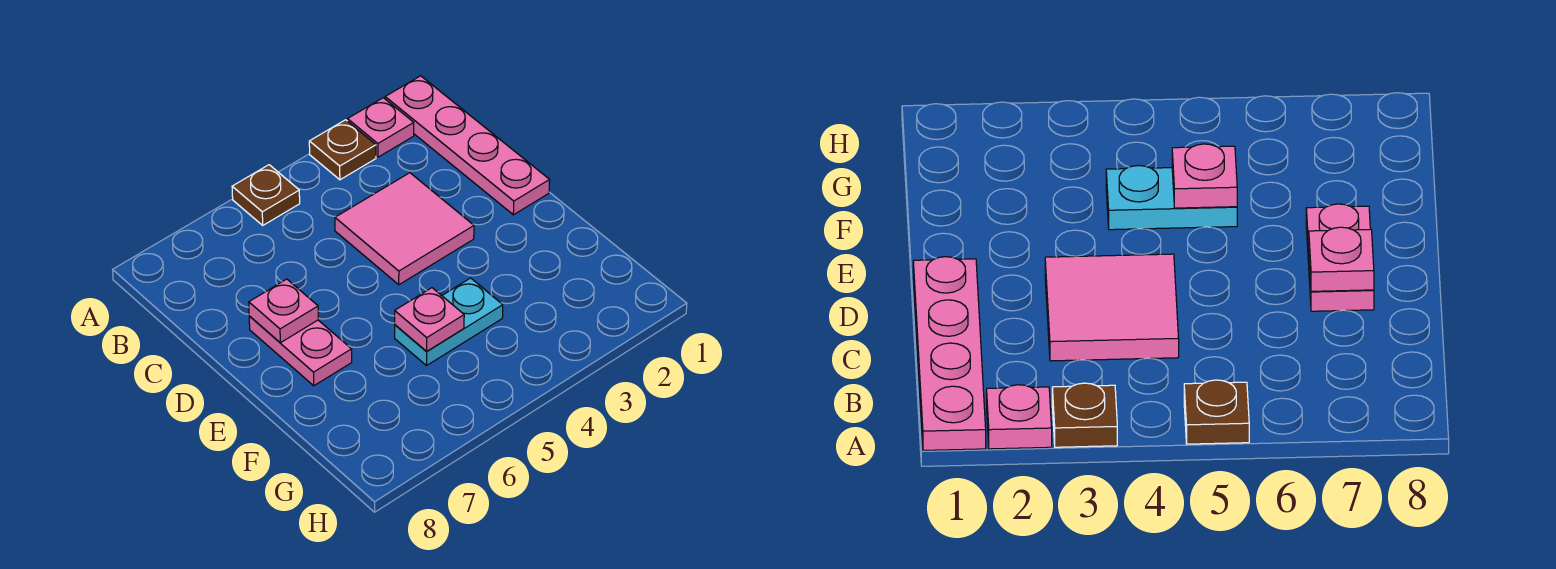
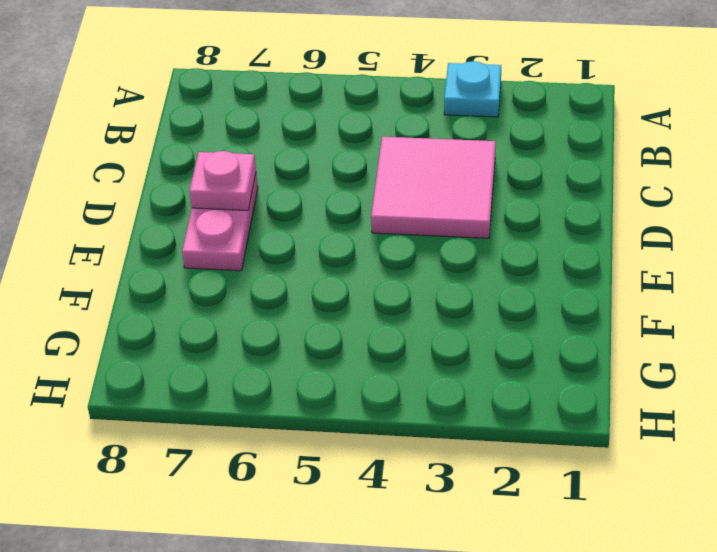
cyan 1x1 plate [444,61,501,117] -> brown 1x1 plate [309,120,376,180]
none -> pink 1x4 plate [385,76,550,215]
none -> pink 1x1 plate [347,98,414,157]

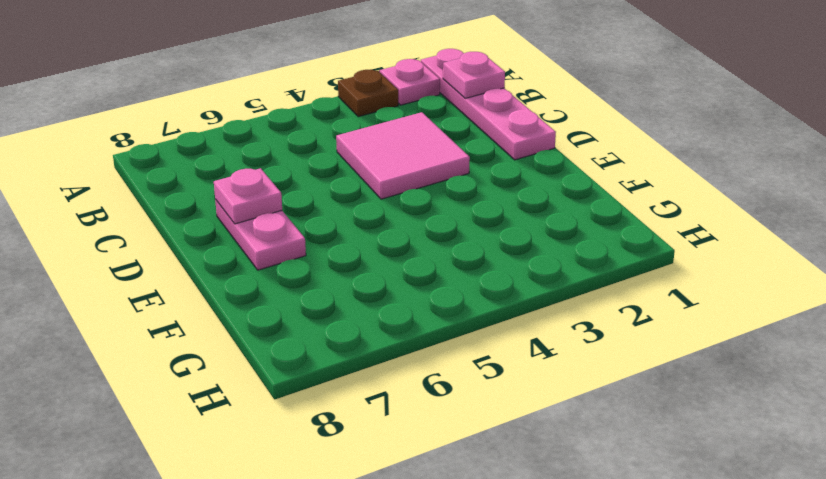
pink 1x1 plate [443,52,505,98] -> pink 1x1 plate moved to [395,288,464,351]
none -> brown 1x1 plate [232,165,300,225]
none -> cyan 1x2 plate [395,278,503,366]

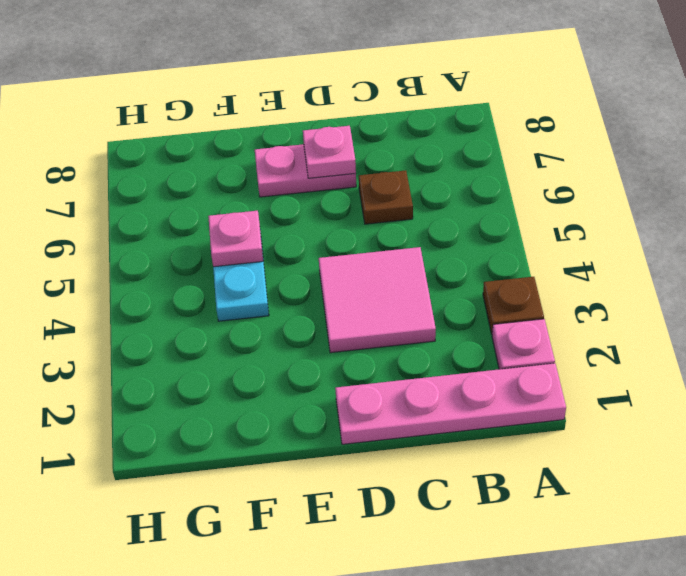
brown 1x1 plate [359,170,413,224] -> brown 1x1 plate moved to [232,165,300,225]

